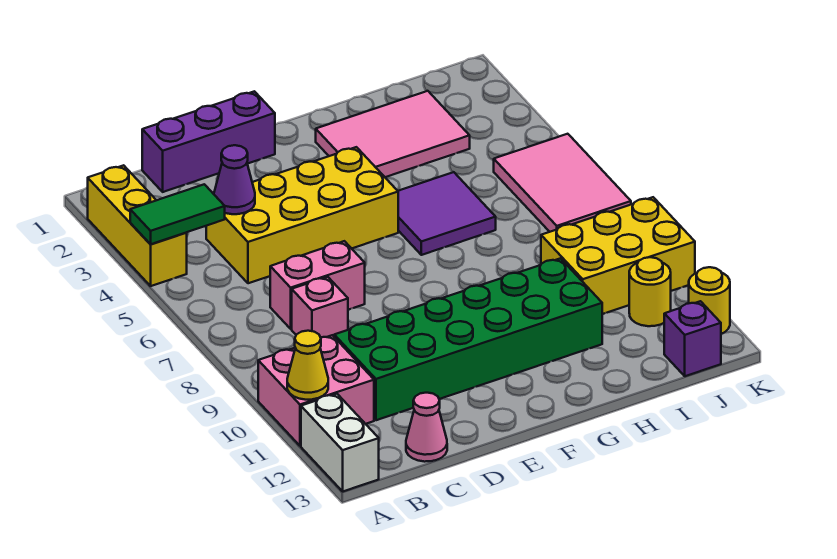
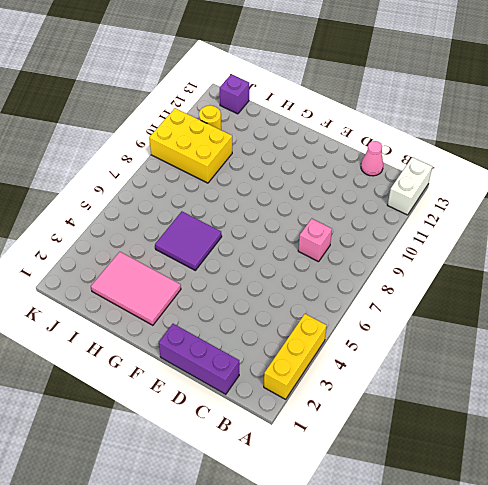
none -> pink 2x2 brick [258,335,374,446]
none -> yellow 2x4 brick [206,147,398,283]
none -> pink 1x2 brick [270,241,365,329]

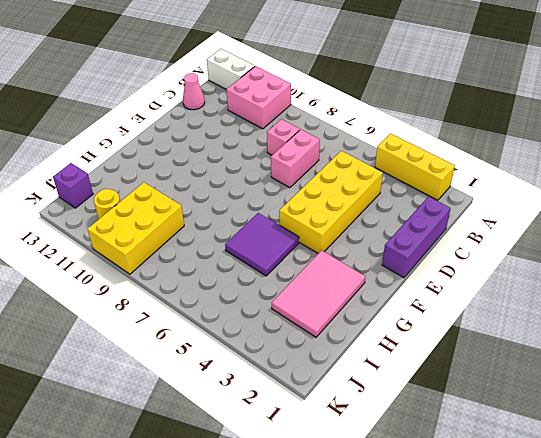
none -> green 2x6 brick [334,258,602,420]
none -> pink 2x3 tile [494,134,631,232]
none -> yellow 1x1 round brick [689,267,730,334]

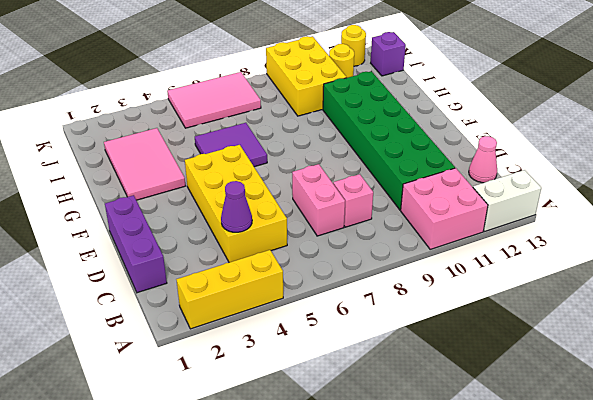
none -> green 1x2 tile [130,184,225,244]
none -> yellow 1x1 cone [287,331,328,400]

